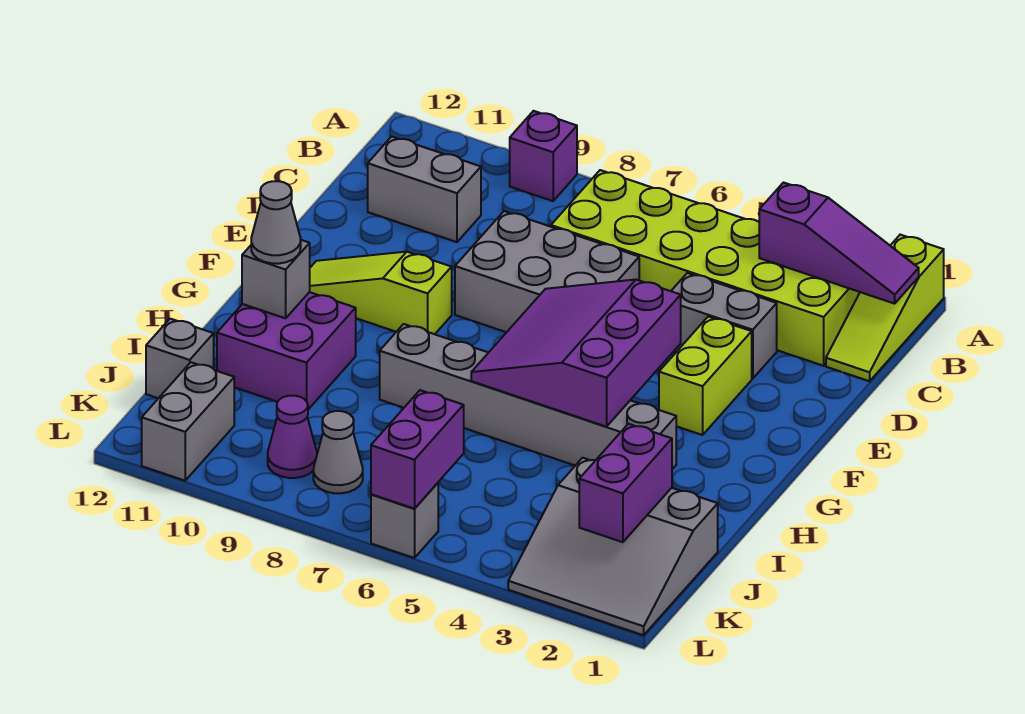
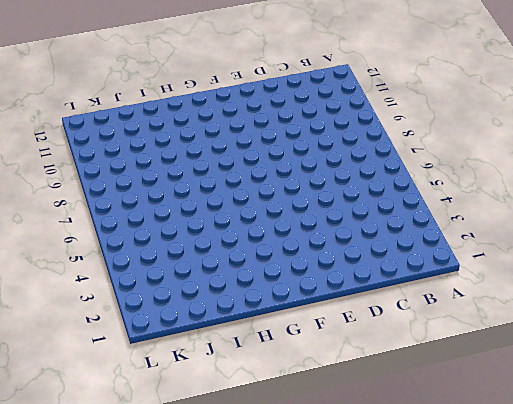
none -> lime 1x3 slope [826,235,944,381]
none -> purple 1x1 brick [510,111,577,201]
none -> lime 2x6 brick [551,170,860,366]

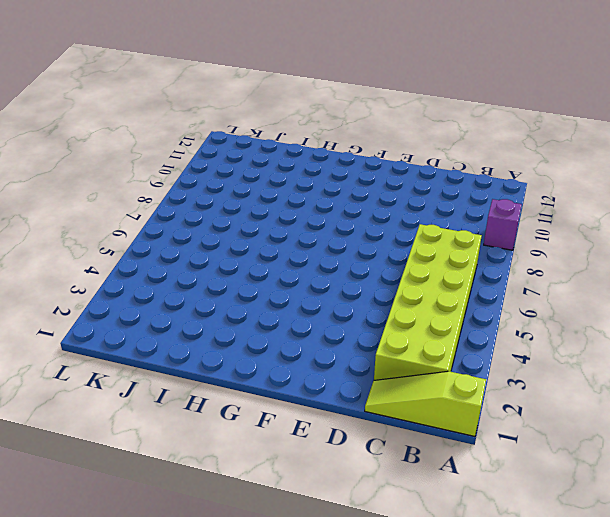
none -> grey 1x2 brick [368,136,481,242]
none -> grey 1x2 brick [672,273,777,379]
none -> grey 2x3 brick [455,211,639,332]

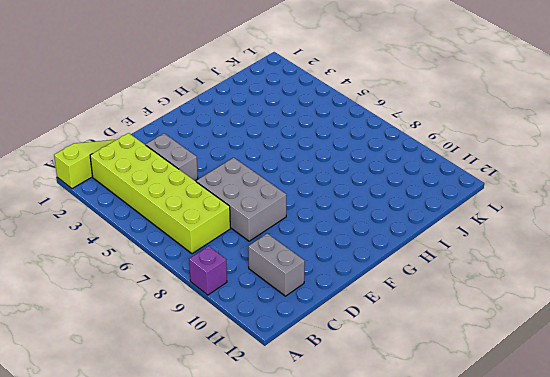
none -> lime 1x2 brick [659,317,752,435]
none -> lime 1x3 slope [310,252,452,334]
none -> grey 1x6 brick [380,324,677,469]

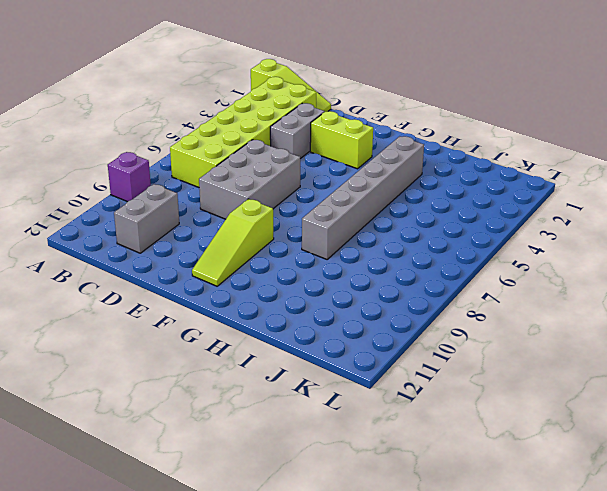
none -> purple 2x2 brick [217,292,356,409]
none -> grey 3x3 slope [508,458,718,635]
none -> grey 1x1 brick [146,319,214,398]

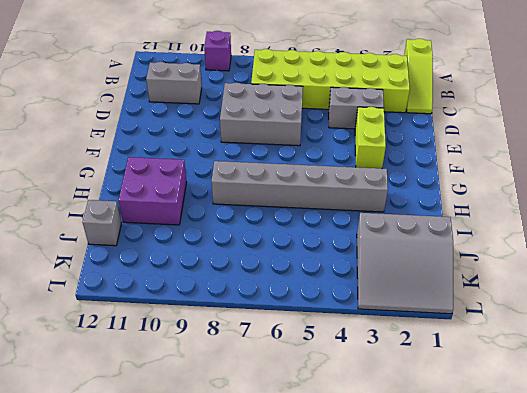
none -> lime 1x3 slope [310,252,452,334]
none -> grey 1x1 cone [313,411,363,493]
none -> purple 1x1 cone [268,396,317,478]

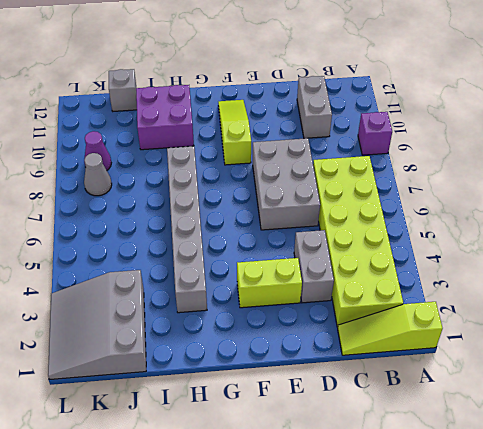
none -> grey 1x2 brick [142,362,235,481]
none -> grey 1x1 brick [371,483,438,558]
none -> purple 1x3 slope [759,183,919,304]

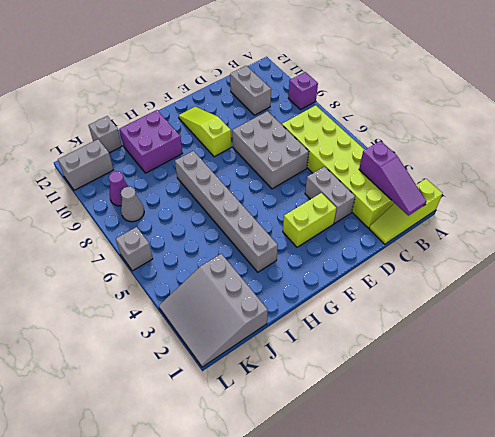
none -> purple 3x3 slope [471,280,681,427]
none -> grey 1x1 brick [242,240,310,318]
none -> purple 1x2 brick [579,424,672,542]

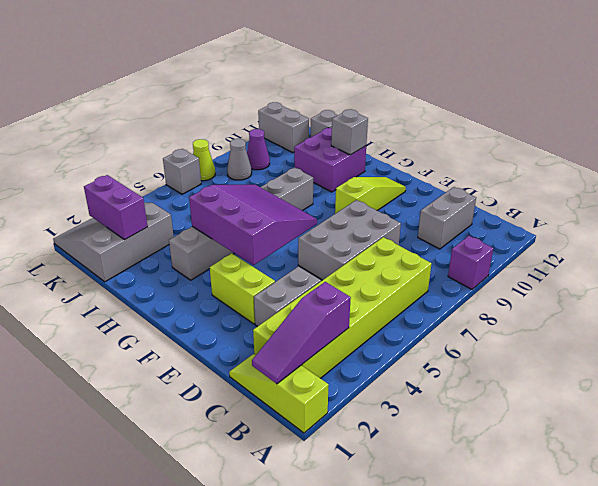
lime 1x1 cone [193,139,215,181] -> none
none -> purple 1x2 brick [371,390,464,509]
none -> grey 1x1 cone [251,181,301,264]

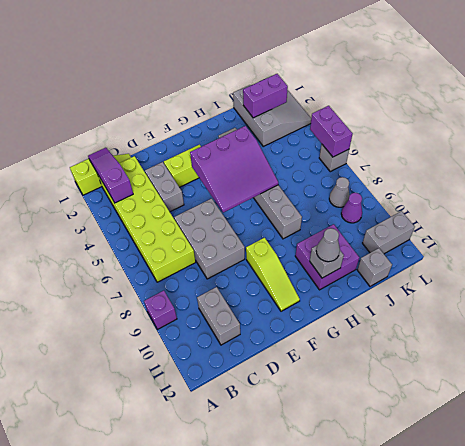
purple 1x2 brick [310,106,353,157] -> purple 1x2 brick turned to [371,390,464,509]

